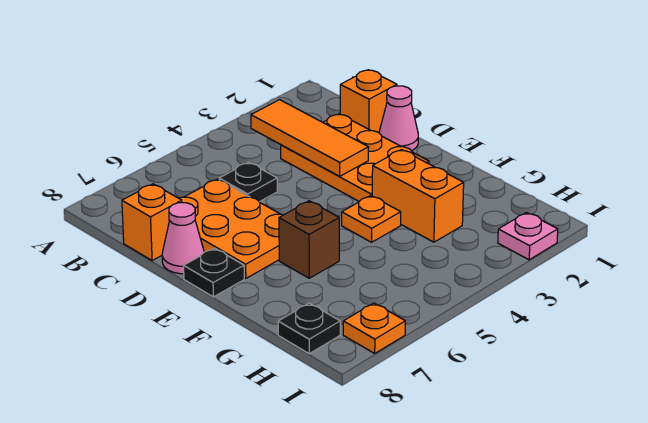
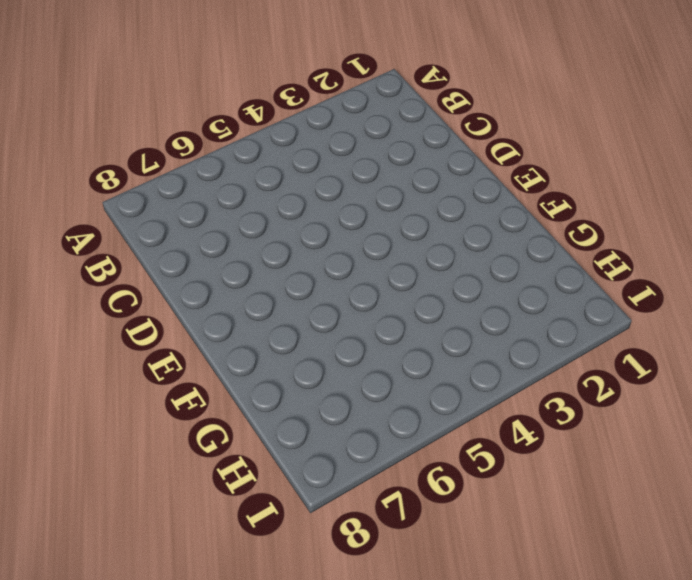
none -> orange 1x1 brick [340,70,397,133]
none -> orange 2x3 plate [281,114,429,201]
none -> black 1x1 plate [219,162,277,202]

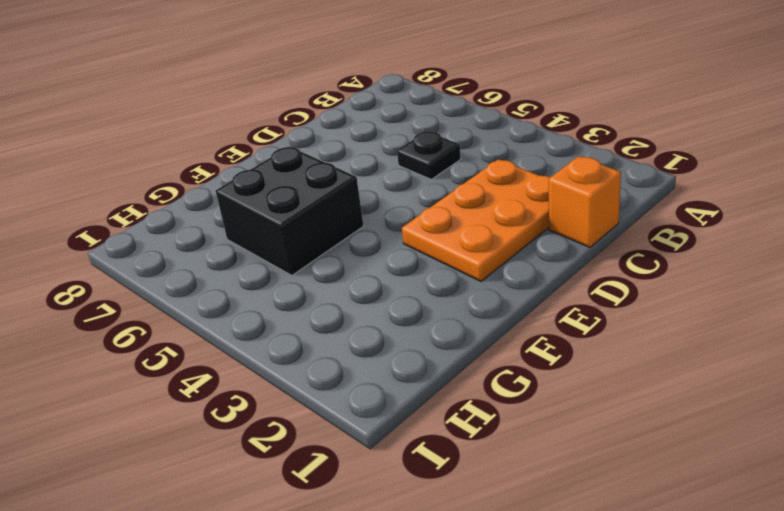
black 2x2 brick [216,146,363,275] -> brown 1x1 brick [279,201,339,278]
none -> orange 2x3 plate [179,179,283,278]
none -> orange 1x1 brick [122,184,182,261]
none -> pink 1x1 cone [379,86,418,151]

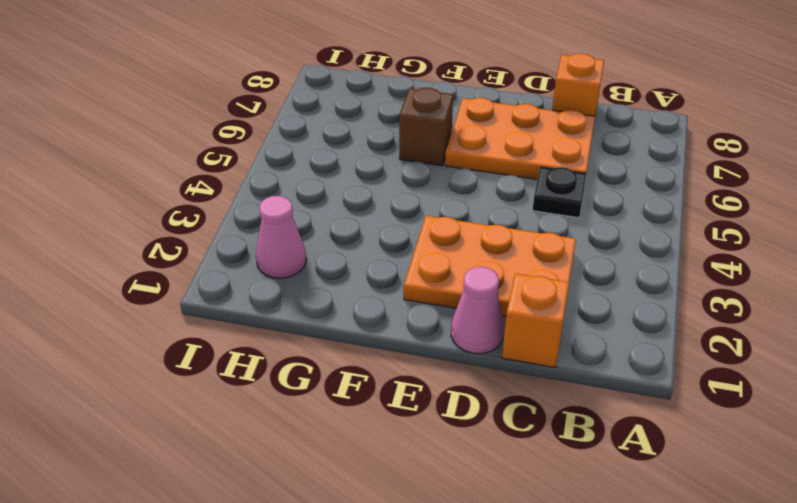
pink 1x1 cone [256,196,306,278] -> pink 1x1 cone moved to [162,203,204,274]
none -> black 1x1 plate [184,248,244,297]
none -> orange 1x2 brick [372,150,464,242]
none -> orange 1x1 plate [342,196,401,242]

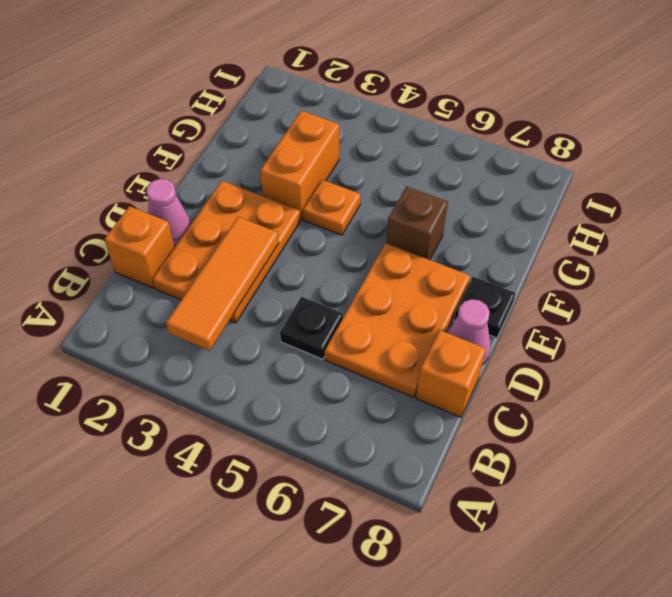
none -> black 1x1 plate [278,303,340,354]
none -> pink 1x1 plate [498,212,558,260]
none -> orange 1x1 plate [343,303,405,353]

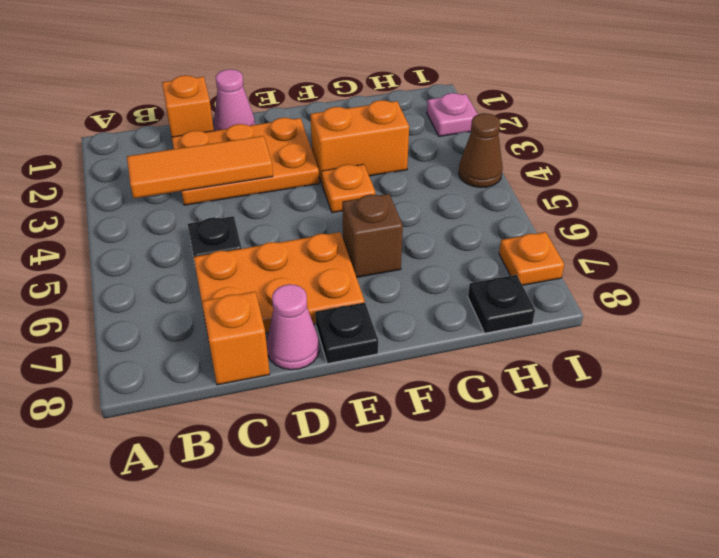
brown 1x1 cone [459,113,503,188] -> none

